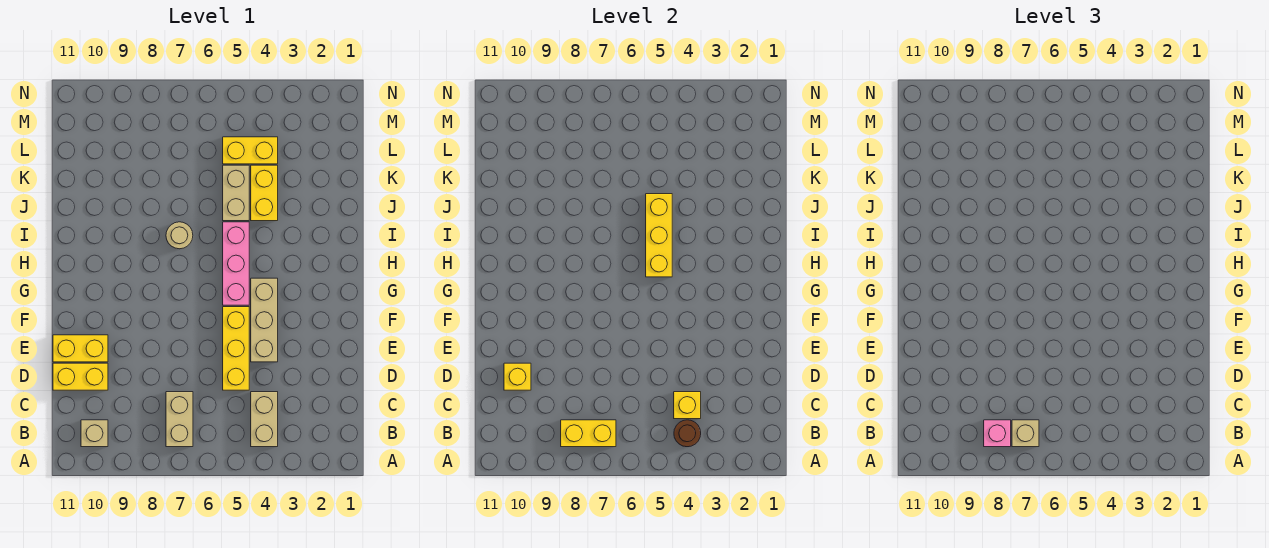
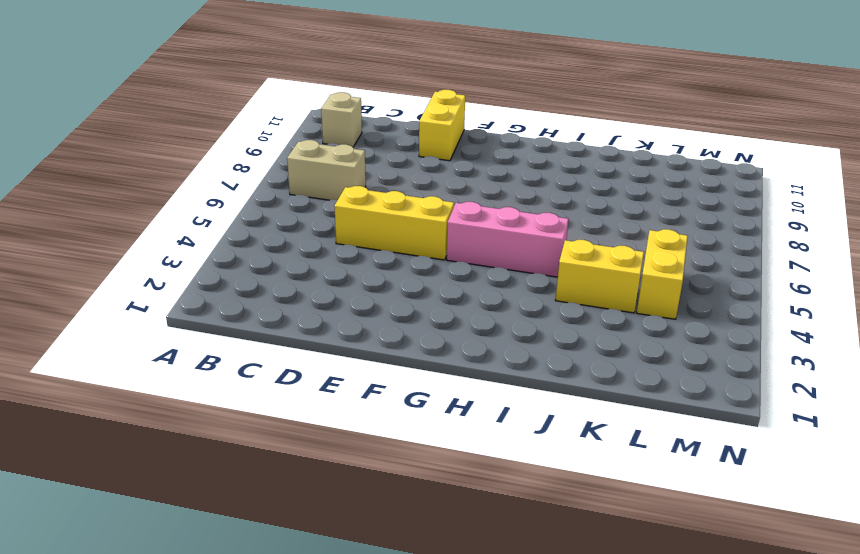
none -> tan 1x2 brick [251,392,278,447]
none -> yellow 1x2 brick [53,363,108,390]
none -> tan 1x3 brick [251,278,278,362]

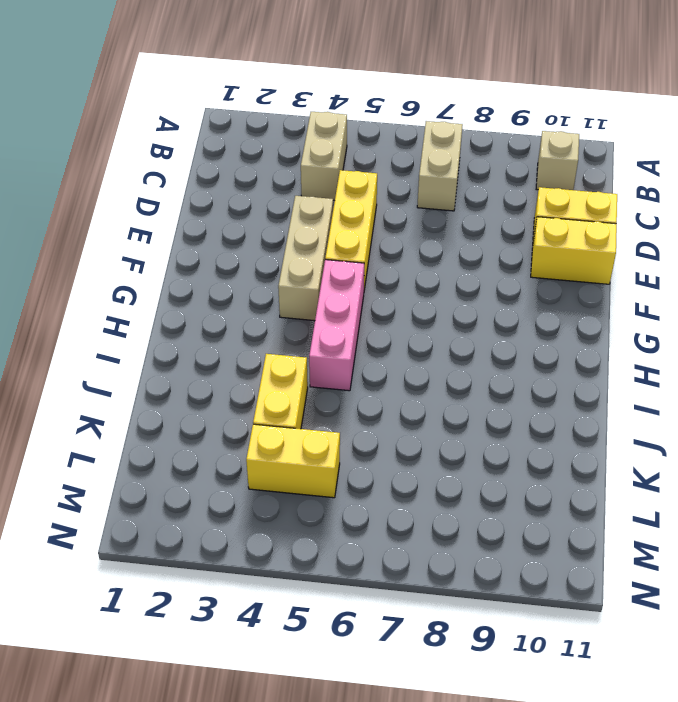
none -> tan 1x1 round brick [166,222,193,249]
none -> tan 1x2 brick [223,165,249,221]
none -> brown 1x1 round brick [674,420,701,447]

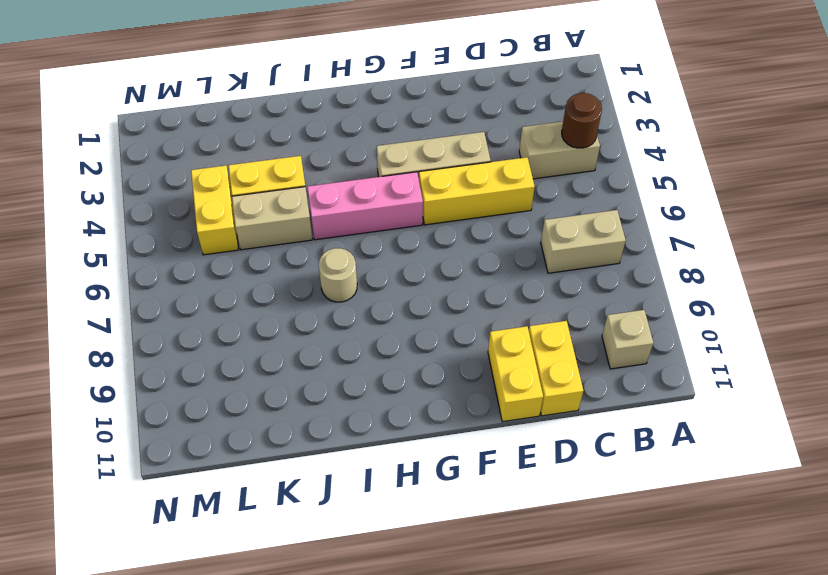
none -> yellow 1x2 brick [561,420,616,447]
none -> yellow 1x1 brick [674,392,701,419]
none -> yellow 1x1 brick [504,363,531,390]

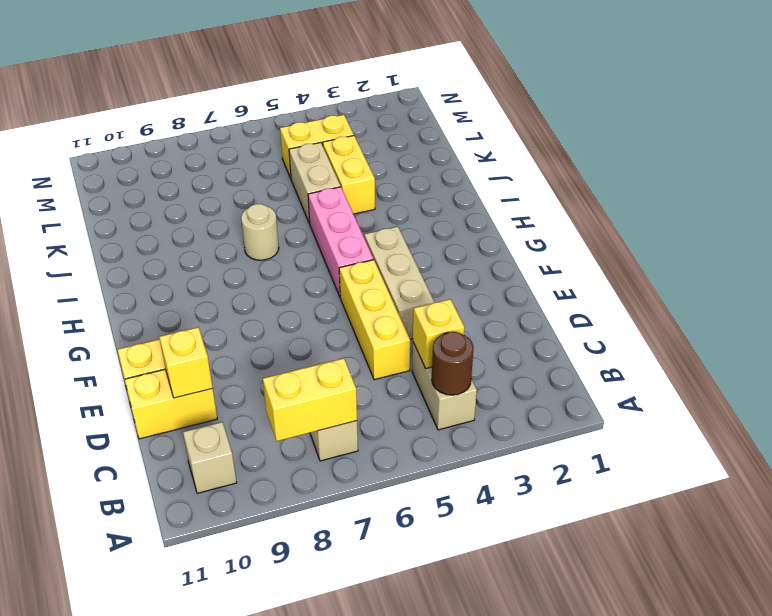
none -> yellow 1x3 brick [646,194,672,277]
none -> tan 1x1 brick [1012,420,1039,447]
none -> pink 1x1 brick [984,420,1011,447]

